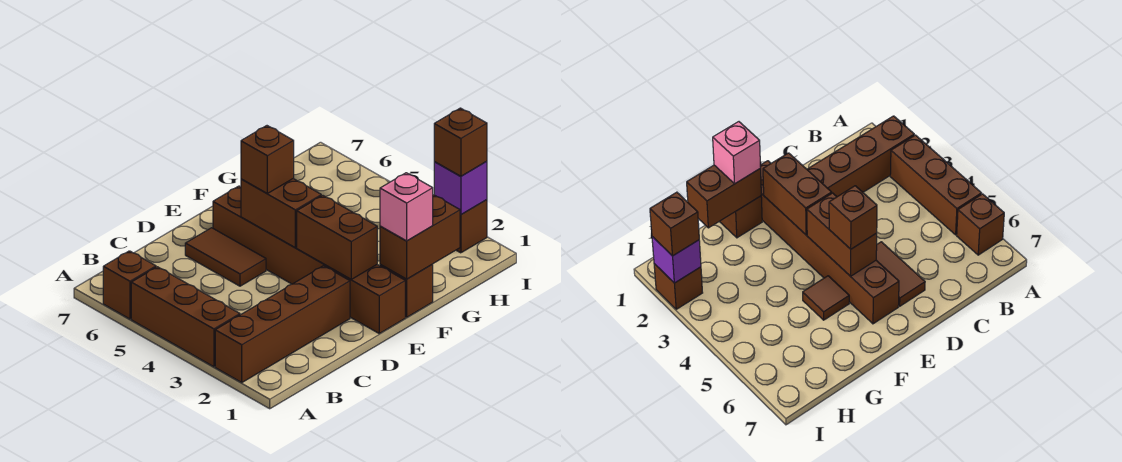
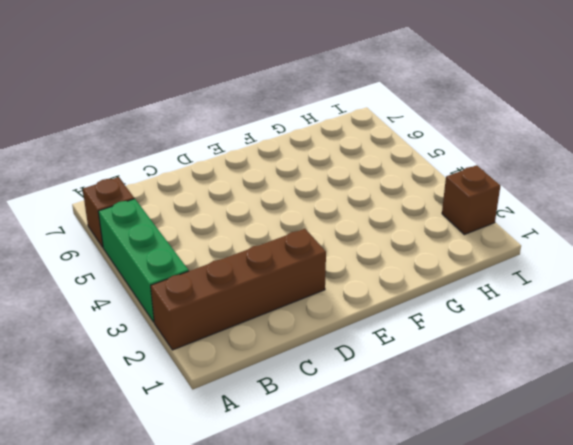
green 1x3 brick [98,199,189,322] -> brown 1x3 brick [131,267,240,367]
none -> brown 1x2 tile [185,228,266,286]
none -> brown 1x6 brick [213,186,405,333]
none -> brown 1x1 brick [380,264,433,317]

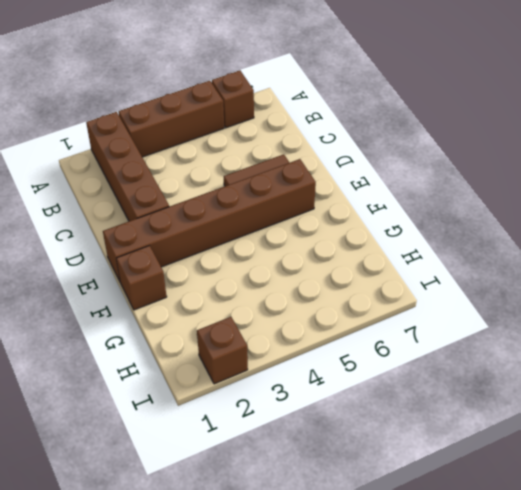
none -> brown 1x1 tile [803,276,849,320]
none -> brown 1x2 brick [297,196,377,279]
none -> brown 1x2 brick [241,179,321,248]

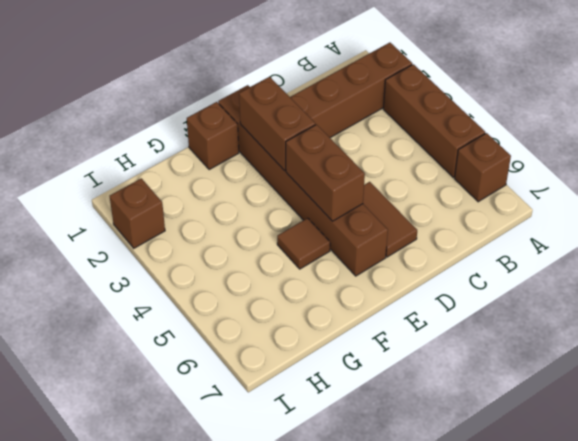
none -> brown 1x2 brick [380,195,460,279]
none -> purple 1x1 brick [434,161,487,215]
none -> brown 1x1 brick [241,126,294,194]

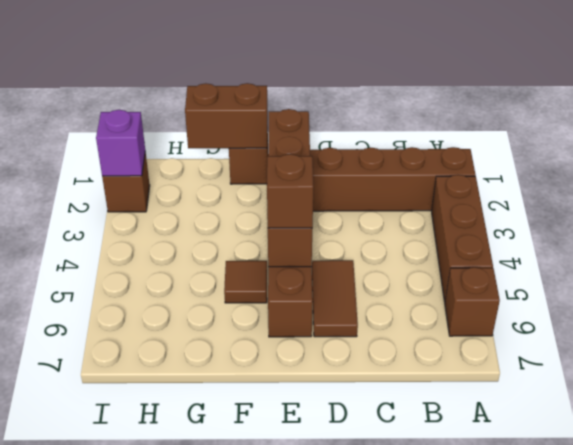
none -> pink 1x1 brick [380,173,433,241]
none -> brown 1x1 brick [434,108,487,176]

